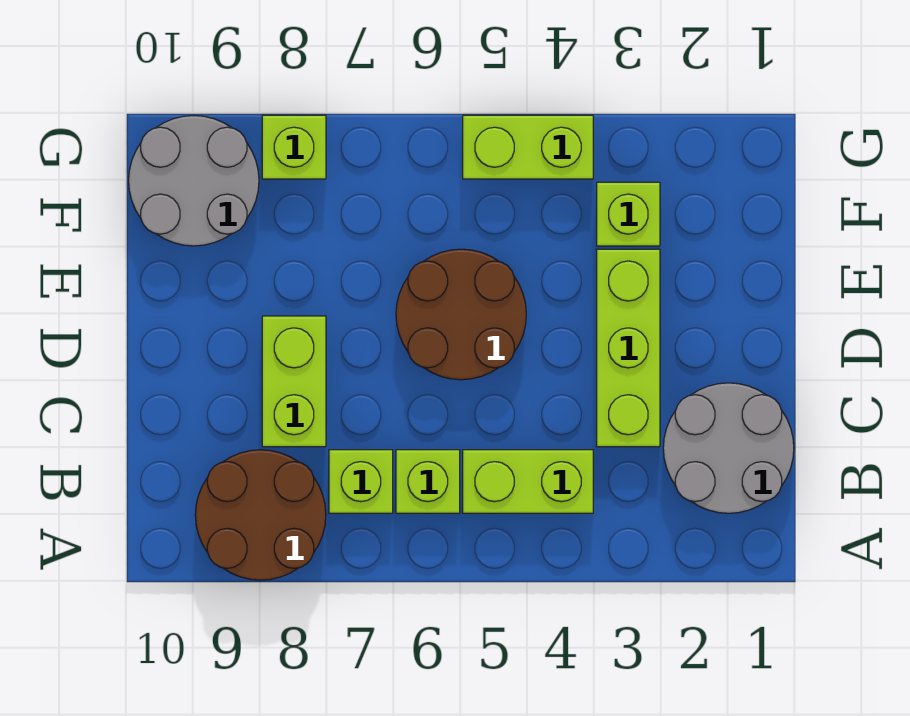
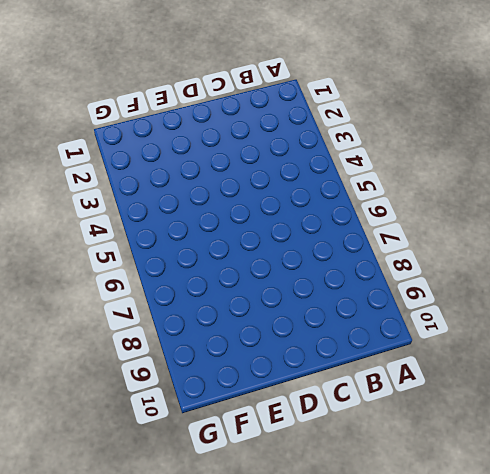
none -> brown 2x2 round brick [195,450,326,580]
none -> grey 2x2 round brick [663,383,794,513]
none -> lime 1x2 brick [463,450,593,513]

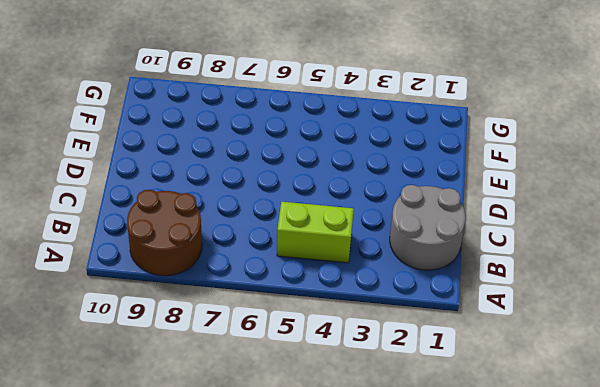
none -> lime 1x1 brick [396,450,460,513]
none -> lime 1x1 brick [329,450,393,513]
none -> lime 1x3 brick [597,249,660,447]

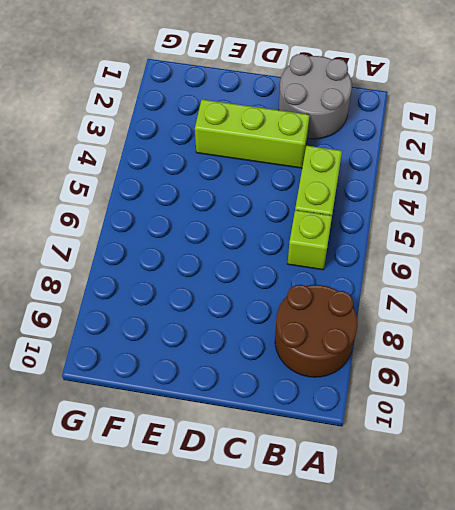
none -> lime 1x1 brick [329,450,393,513]
none -> lime 1x2 brick [262,316,326,447]
none -> brown 2x2 round brick [396,249,526,380]

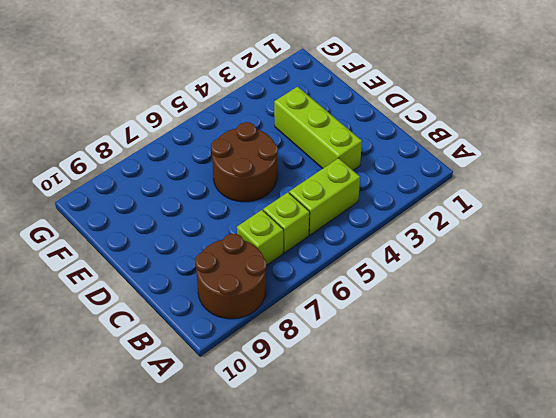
none -> grey 2x2 round brick [663,383,794,513]
none -> lime 1x2 brick [262,316,326,447]
none -> lime 1x1 brick [597,182,660,246]

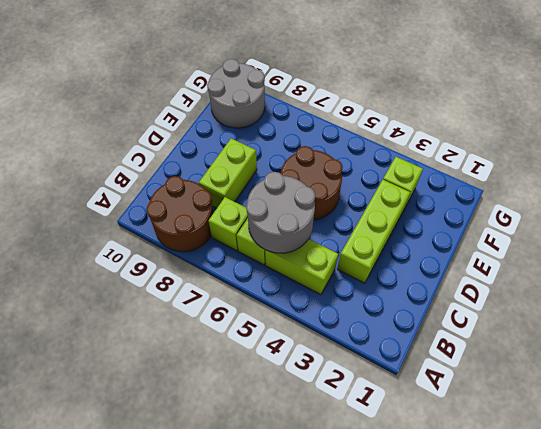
grey 2x2 round brick [246,172,315,253] -> grey 2x2 round brick moved to [663,383,794,513]
none -> lime 1x2 brick [463,115,593,179]
none -> lime 1x1 brick [262,115,326,179]

